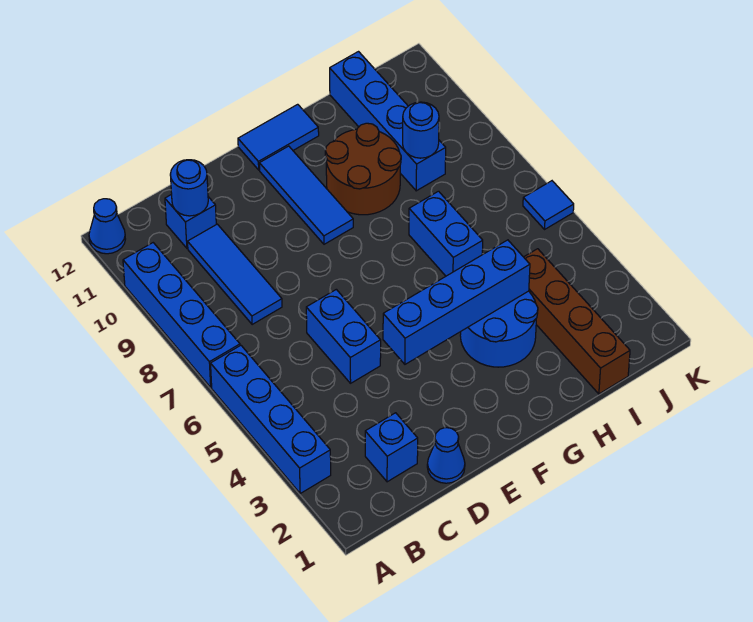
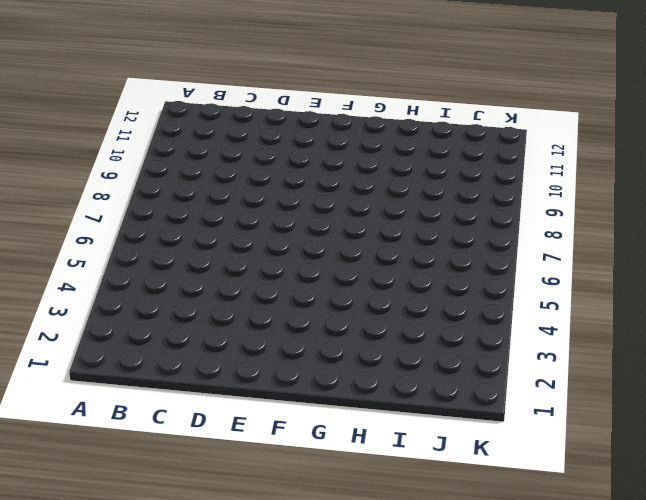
none -> blue 1x4 brick [211,345,331,493]
none -> blue 1x4 brick [123,243,240,387]
none -> blue 1x1 cone [89,199,125,254]

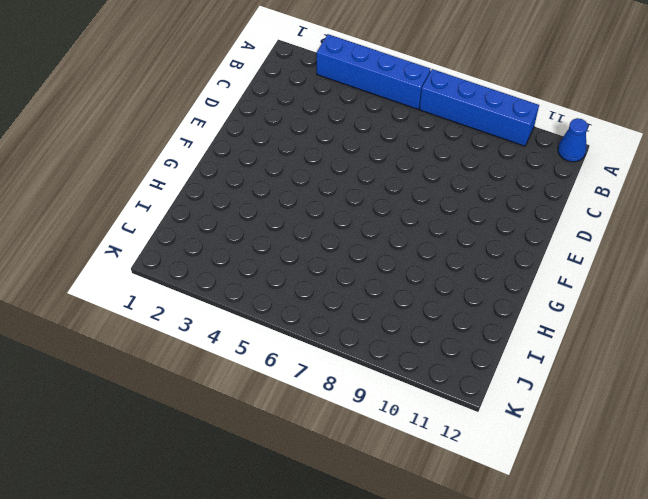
none -> blue 1x1 brick [365,413,418,482]
none -> blue 1x3 tile [188,224,282,325]
none -> blue 1x1 brick [165,194,216,248]

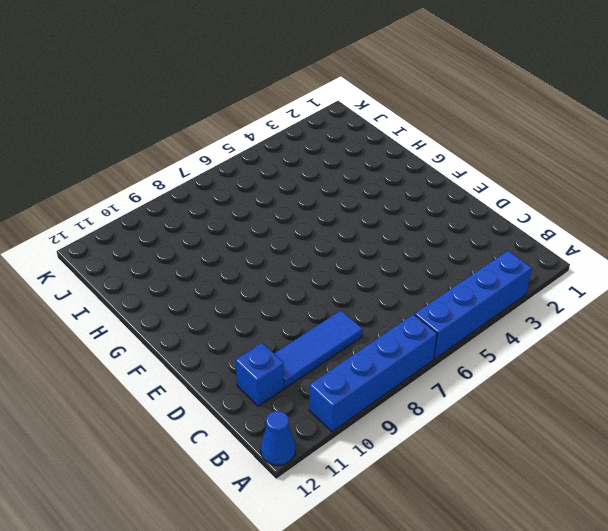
none -> blue 1x1 brick [365,413,418,482]
none -> blue 1x1 cone [427,428,465,483]
none -> blue 1x2 brick [306,289,381,383]

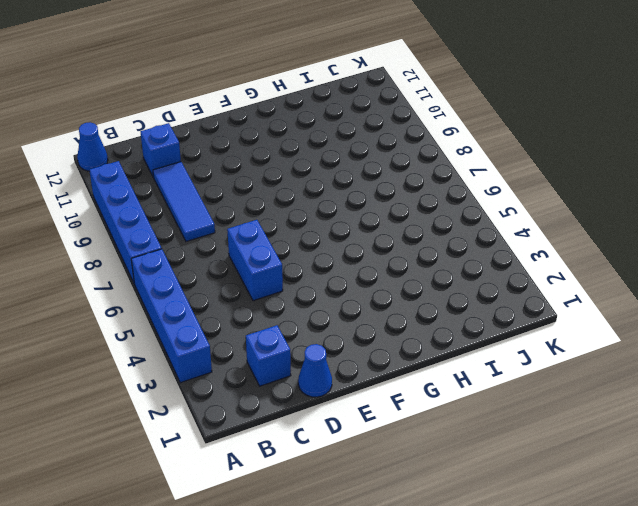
none -> blue 1x3 tile [259,146,353,244]
none -> blue 1x2 tile [238,104,319,170]
none -> blue 2x2 round brick [460,291,538,367]

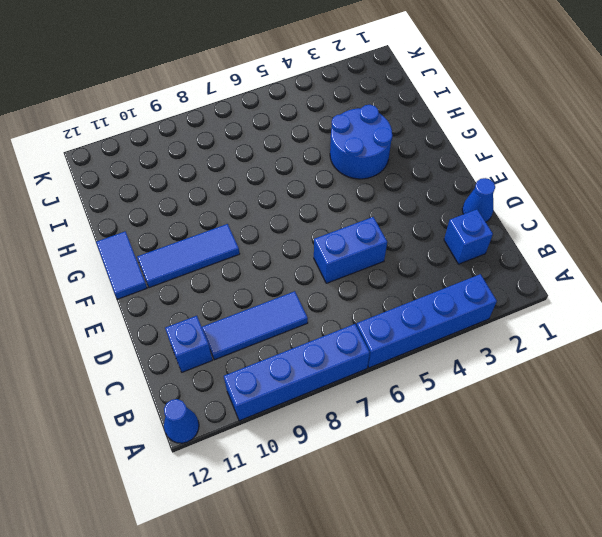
none -> brown 2x2 round brick [325,123,401,215]
none -> blue 1x2 brick [409,191,483,276]
none -> brown 1x4 brick [524,249,630,394]

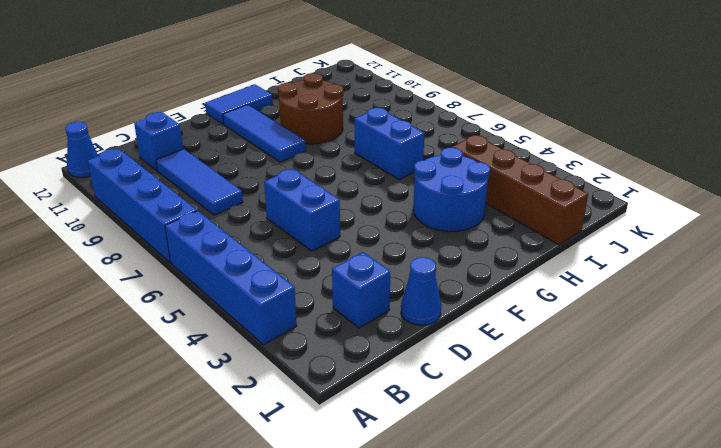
none -> blue 1x4 brick [330,52,446,191]
none -> blue 1x1 tile [523,181,574,229]
none -> blue 1x1 round brick [170,160,208,216]

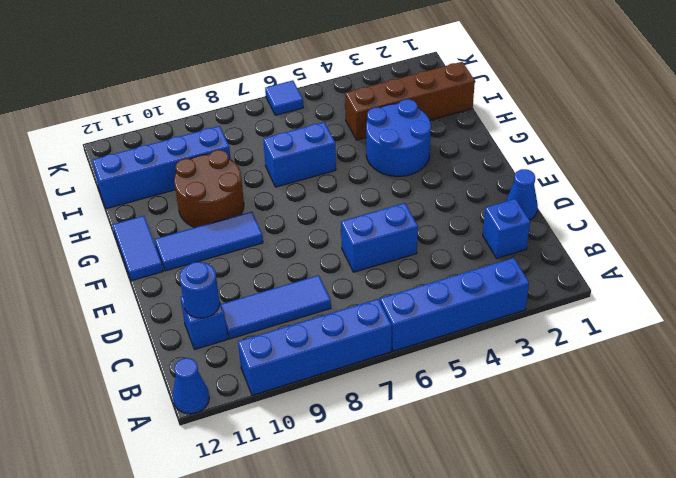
none -> blue 1x4 brick [383,240,530,364]
none -> blue 1x1 round brick [403,102,439,158]

